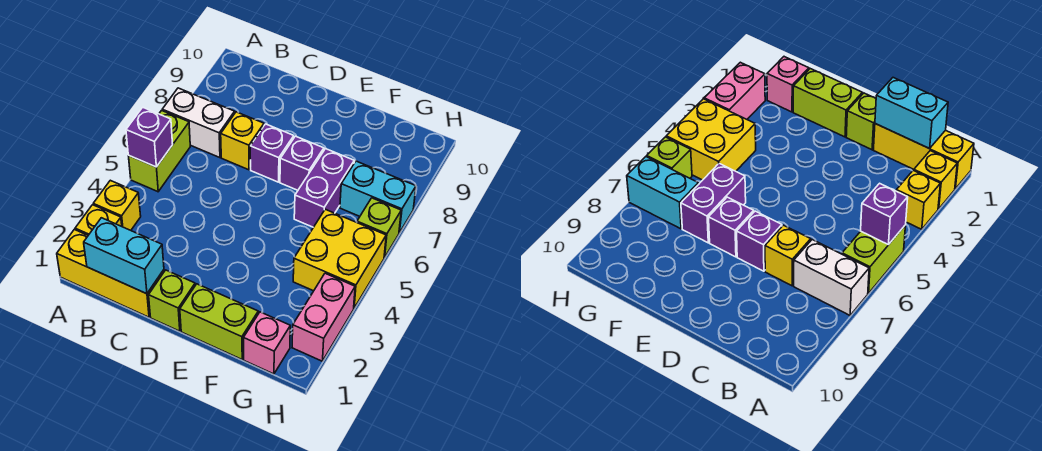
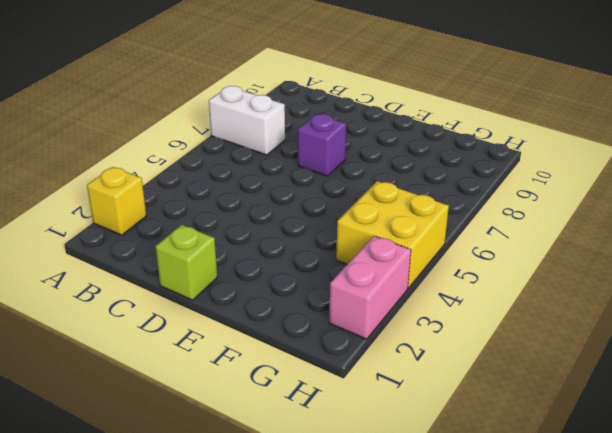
none -> yellow 1x3 brick [57,229,164,317]
none -> yellow 1x1 brick [93,180,141,230]
none -> lime 1x2 brick [128,110,190,192]

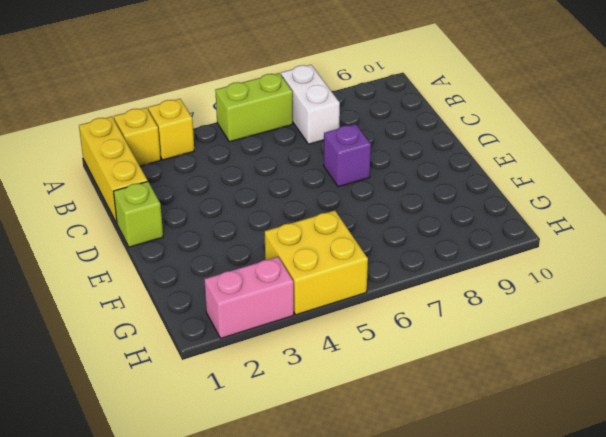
none -> yellow 1x1 brick [221,112,264,170]
none -> lime 1x2 brick [180,284,258,359]
none -> purple 1x1 brick [280,136,324,190]

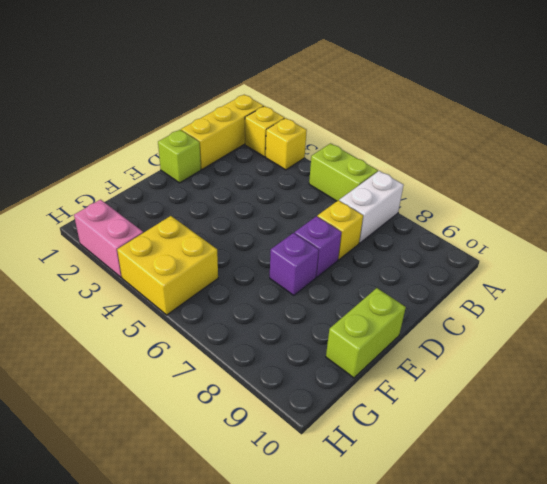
lime 1x2 brick [326,288,406,378] -> lime 1x2 brick moved to [180,284,258,359]
none -> purple 1x2 brick [294,149,354,227]
none -> pink 1x1 brick [243,312,290,374]
none -> cyan 1x2 brick [340,161,416,233]

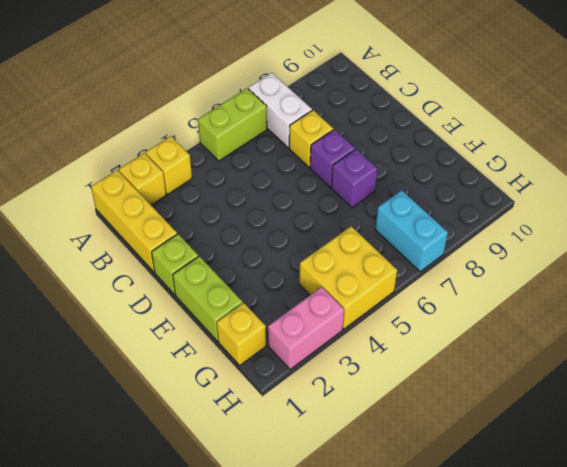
yellow 1x1 brick [217,303,266,365] -> pink 1x1 brick [243,312,290,374]
none -> purple 1x2 brick [294,149,354,227]
none -> lime 1x1 brick [357,198,401,258]
none -> purple 1x1 brick [126,107,173,167]

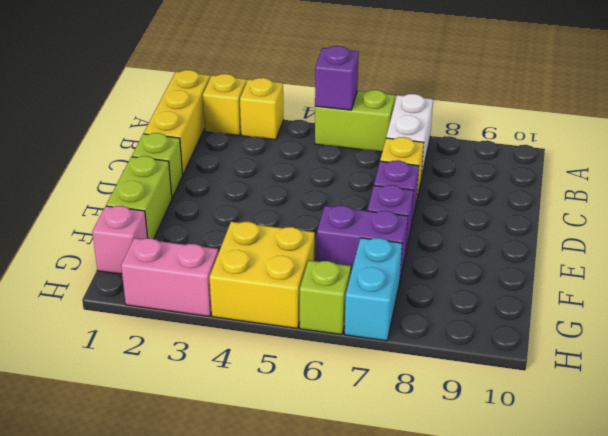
none -> cyan 1x2 brick [84,218,164,294]

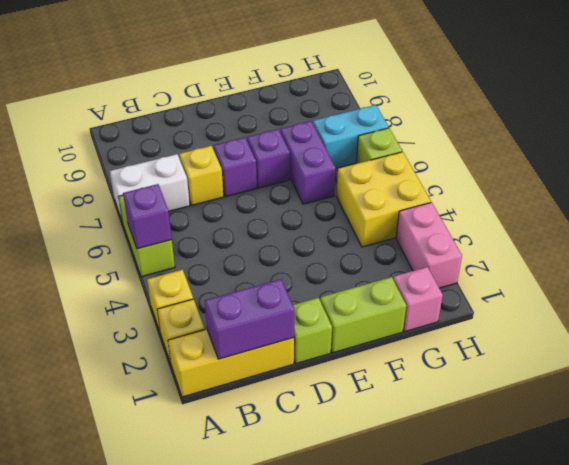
purple 1x2 brick [205,279,294,359] -> cyan 1x2 brick [84,218,164,294]

